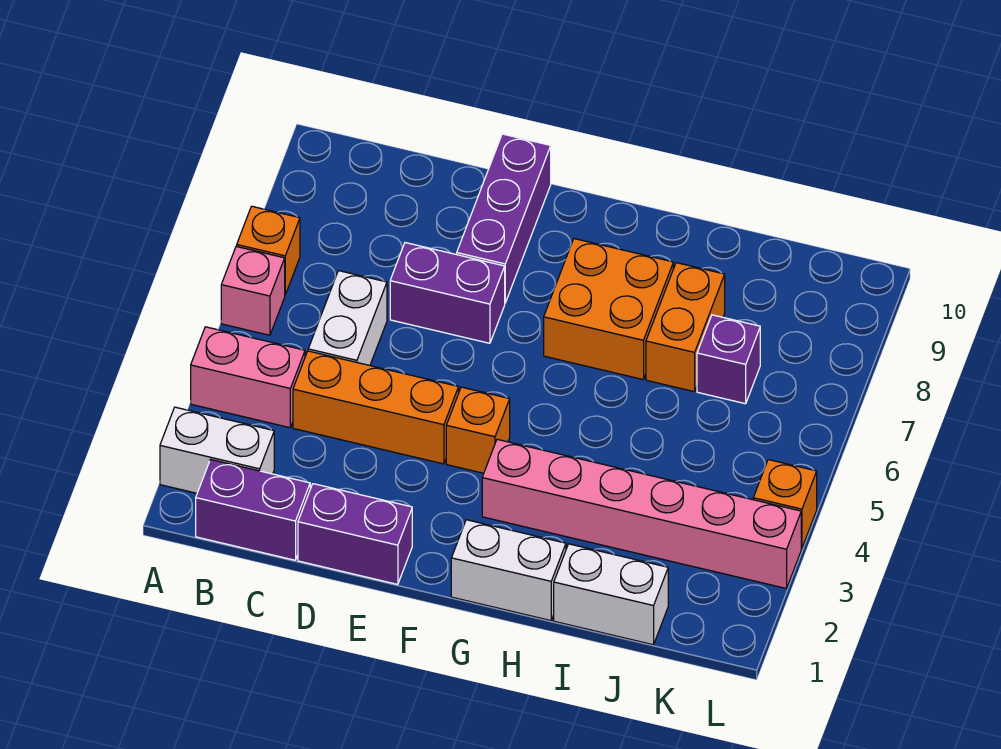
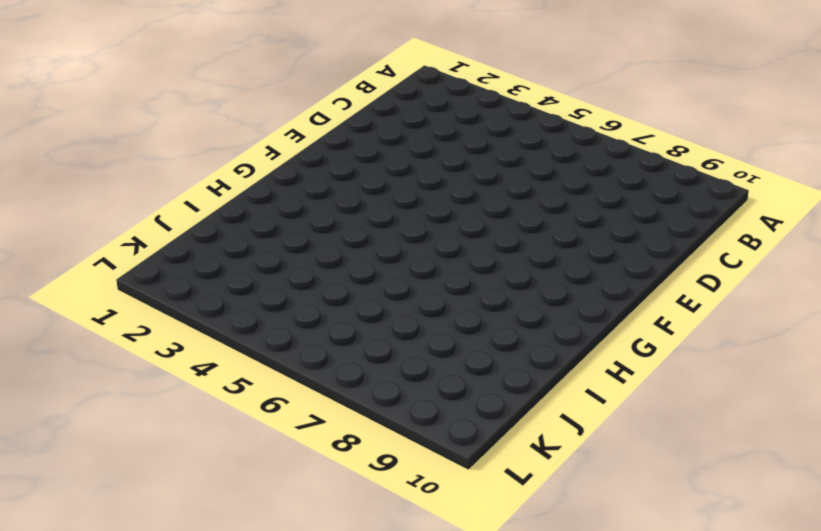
none -> white 1x2 brick [160,407,274,493]
none -> pink 1x2 brick [191,327,305,428]
none -> pink 1x1 brick [221,246,285,335]

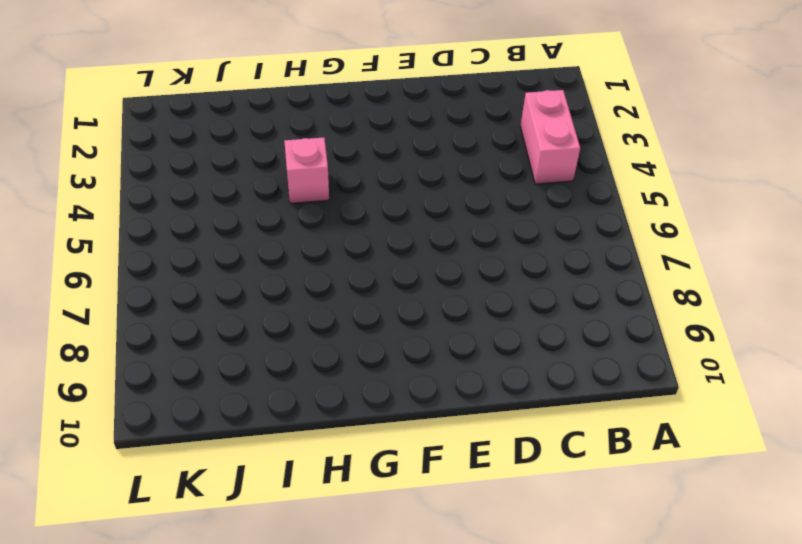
pink 1x2 brick [520,90,580,184] -> pink 1x2 brick turned to [191,327,305,428]
pink 1x1 brick [284,138,329,203] -> pink 1x1 brick moved to [221,246,285,335]
none -> white 1x2 brick [160,407,274,493]
none -> orange 1x1 brick [237,206,300,295]
none -> purple 1x2 brick [196,459,310,560]

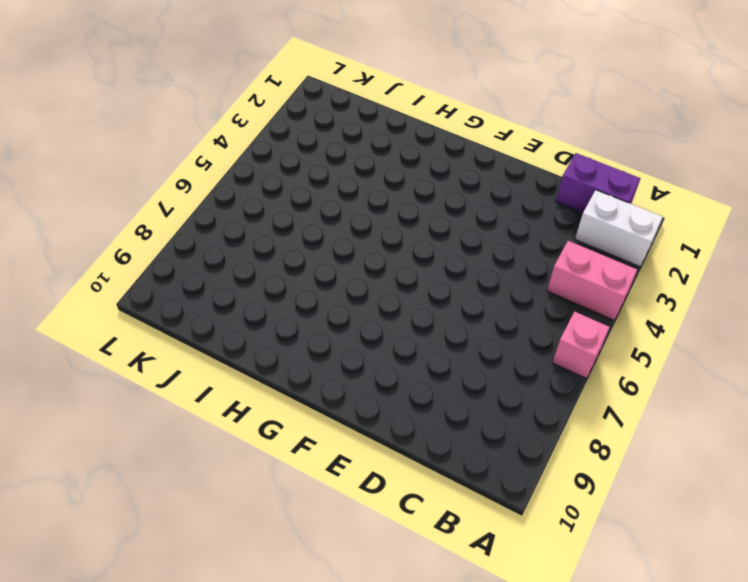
none -> orange 1x1 brick [237,206,300,295]
none -> orange 1x3 brick [293,351,459,464]
none -> white 1x2 brick [308,271,387,365]

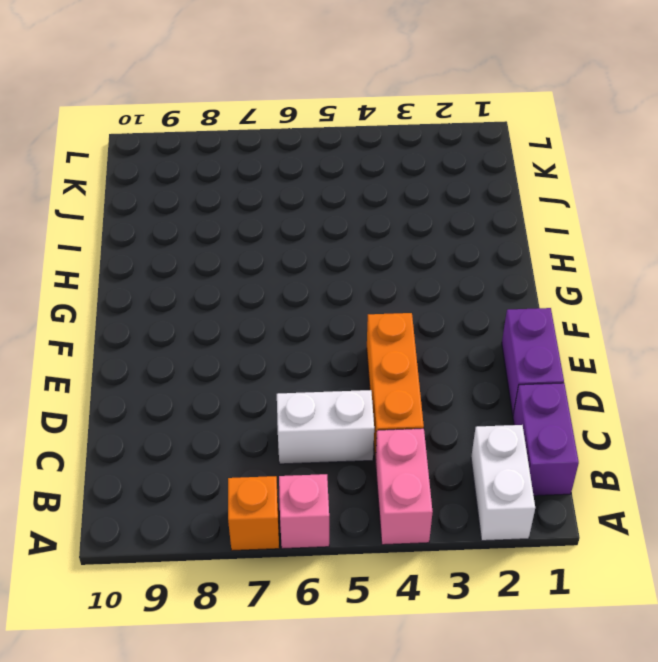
none -> purple 1x2 brick [390,243,505,343]
none -> purple 1x3 brick [457,134,551,303]
none -> orange 1x1 brick [446,387,510,473]

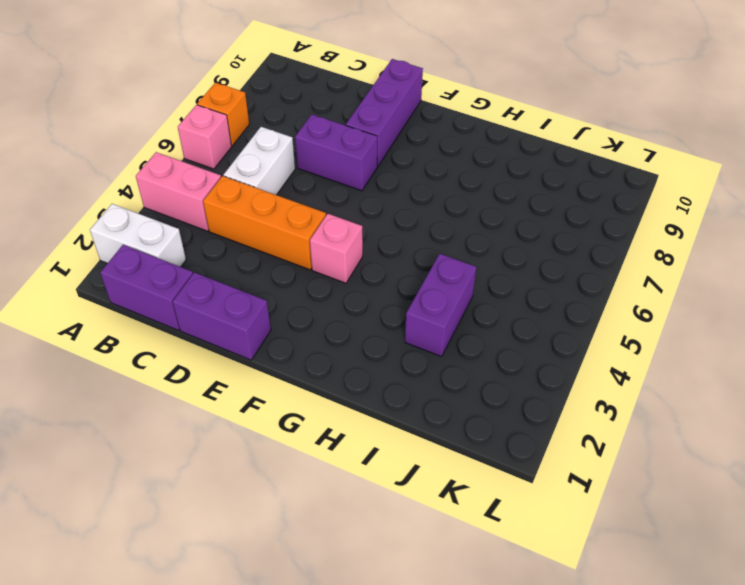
pink 1x1 brick [310,214,363,283] -> orange 1x1 brick [446,387,510,473]
purple 1x2 brick [405,254,476,357] -> pink 1x6 brick [482,439,801,589]
none -> white 1x2 brick [451,520,566,621]
none -> orange 2x2 brick [544,239,673,379]
none -> white 1x2 brick [554,544,668,645]

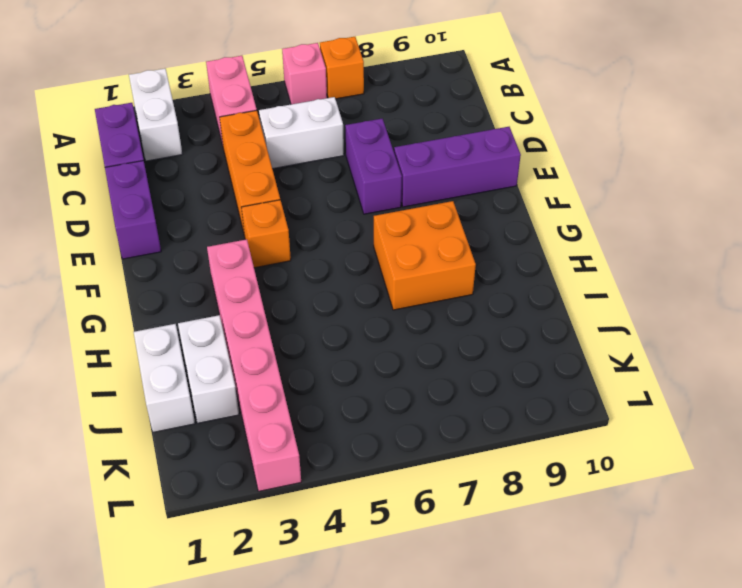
white 1x2 brick [178,315,239,423] -> white 1x2 brick moved to [451,520,566,621]
none -> orange 1x2 brick [646,263,725,392]
none -> purple 1x1 brick [697,315,760,404]
none -> orange 1x1 brick [753,460,817,548]

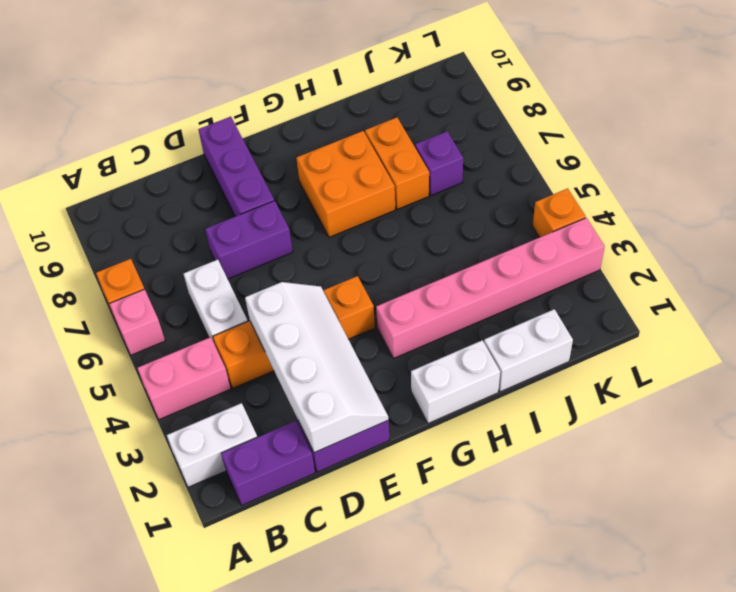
white 2x4 slope [245,282,388,452] -> none

